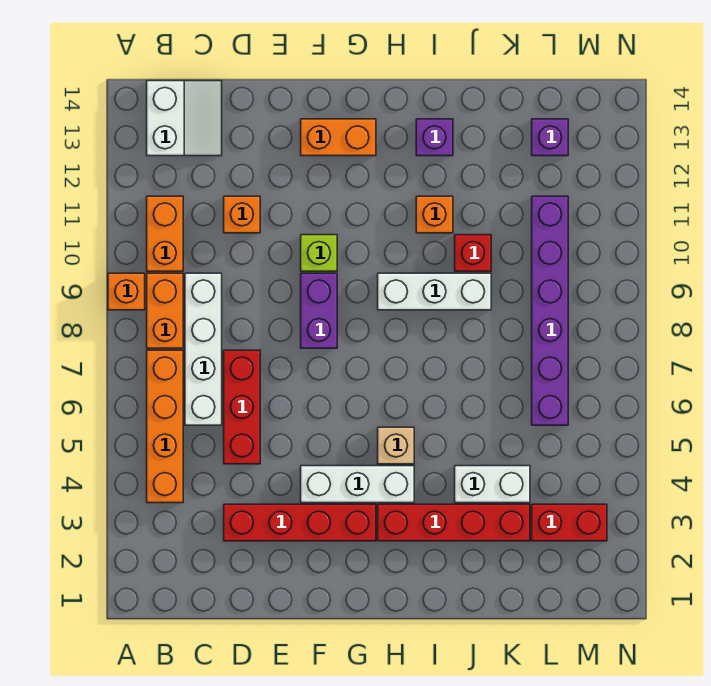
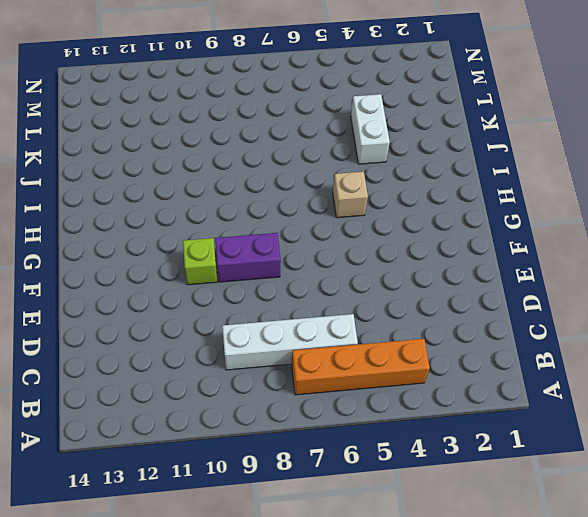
none -> orange 1x1 brick [108,273,145,310]
none -> orange 1x2 brick [147,273,183,348]
none -> orange 1x2 brick [147,196,183,271]

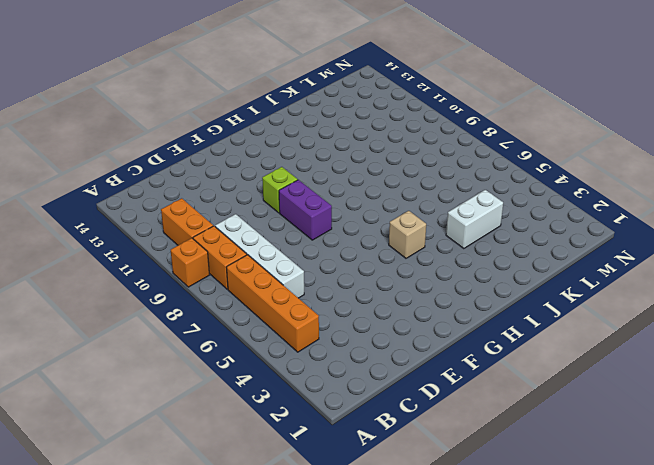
none -> white 2x2 slope [147,81,222,156]
none -> red 1x4 brick [224,504,376,541]
none -> red 1x3 brick [224,350,260,464]

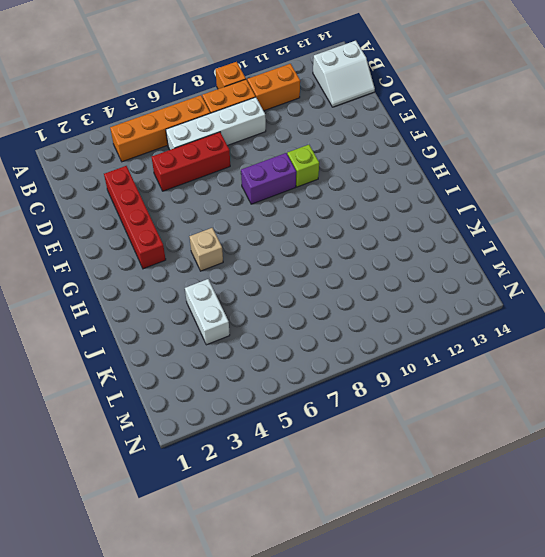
none -> orange 1x1 brick [224,196,260,233]
none -> white 1x3 brick [301,466,414,503]
none -> orange 1x2 brick [301,119,376,156]

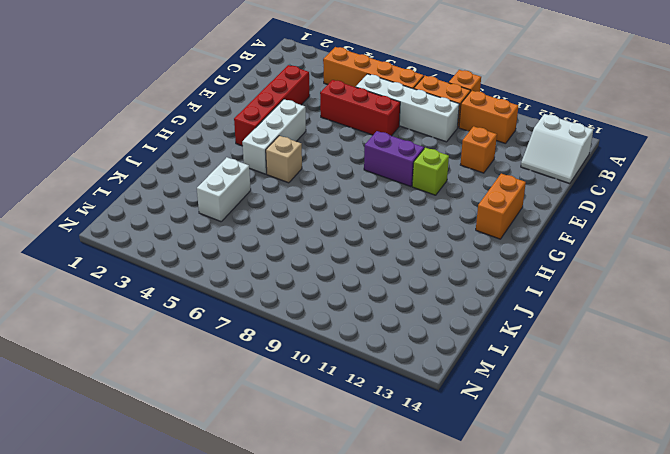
none -> red 1x4 brick [378,504,530,541]
none -> white 1x3 brick [378,273,491,310]
none -> orange 1x1 brick [416,196,453,233]

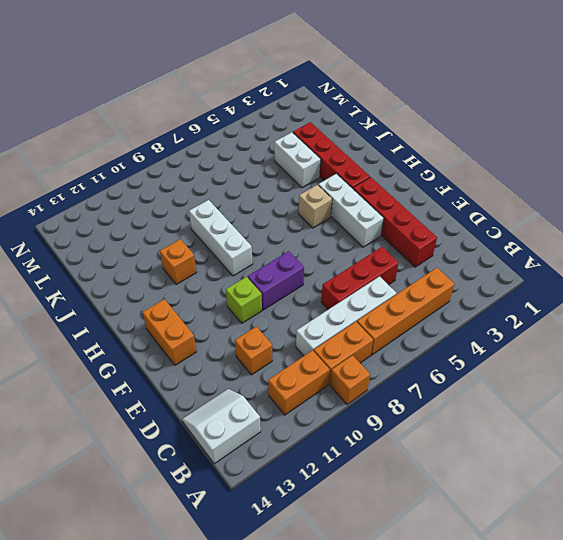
none -> purple 1x1 brick [416,119,453,156]
none -> red 1x1 brick [455,235,491,271]
none -> red 1x2 brick [532,504,607,541]

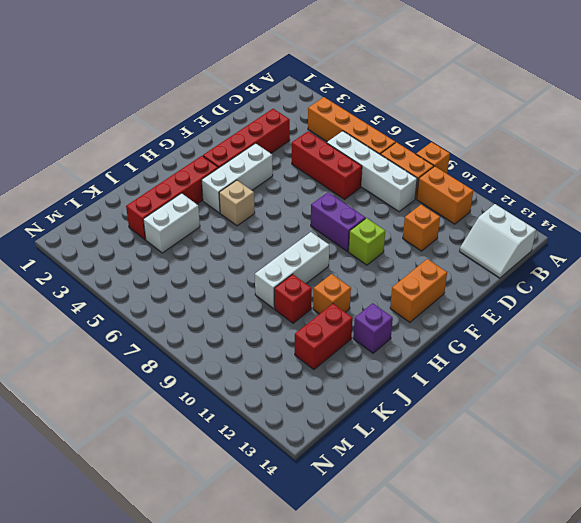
red 1x2 brick [295,304,353,370] -> red 1x2 brick moved to [532,504,607,541]
none -> purple 1x6 brick [532,196,568,425]
none -> purple 1x1 brick [532,119,568,156]

